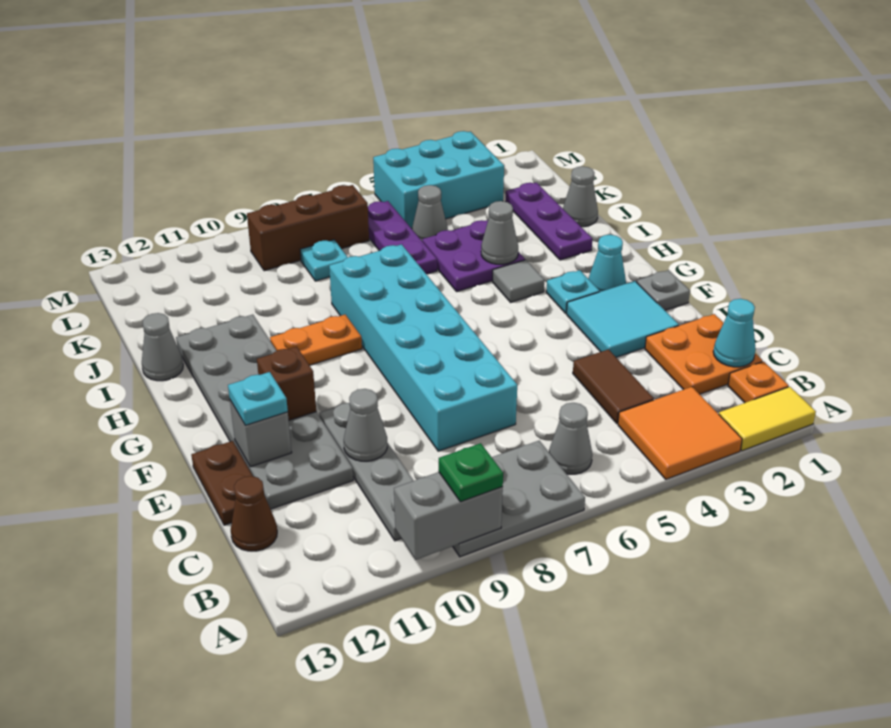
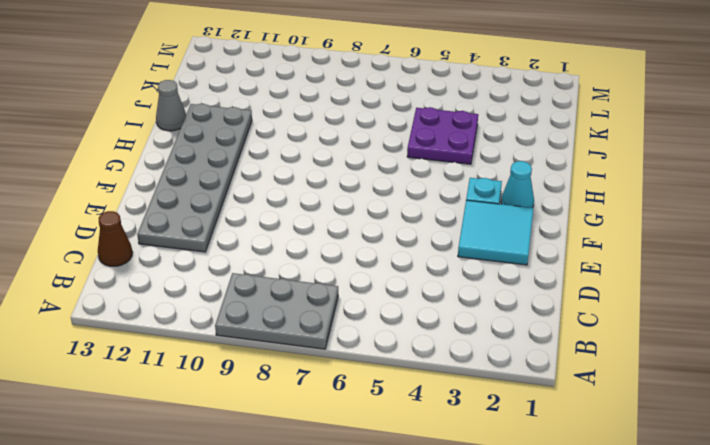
none -> yellow 1x2 tile [719,387,816,451]
none -> orange 2x2 tile [618,387,742,479]
none -> orange 1x1 plate [728,361,789,403]
none -> grey 1x1 cone [549,403,592,474]

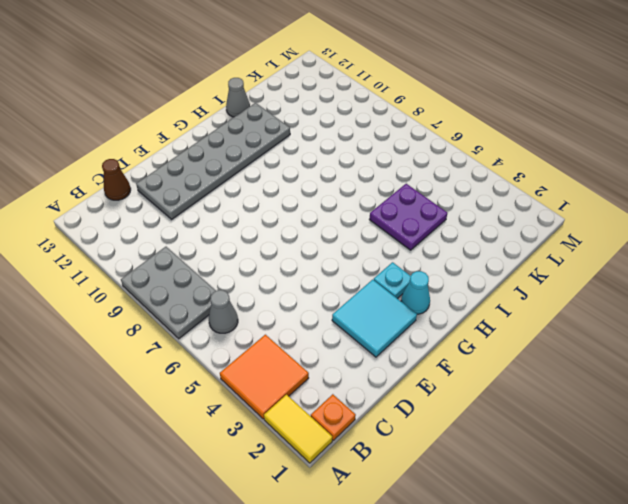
none -> grey 1x4 plate [319,403,414,541]
none -> orange 2x2 plate [645,314,762,394]
none -> brown 1x2 tile [573,349,654,424]
none -> cyan 2x6 brick [329,244,517,451]

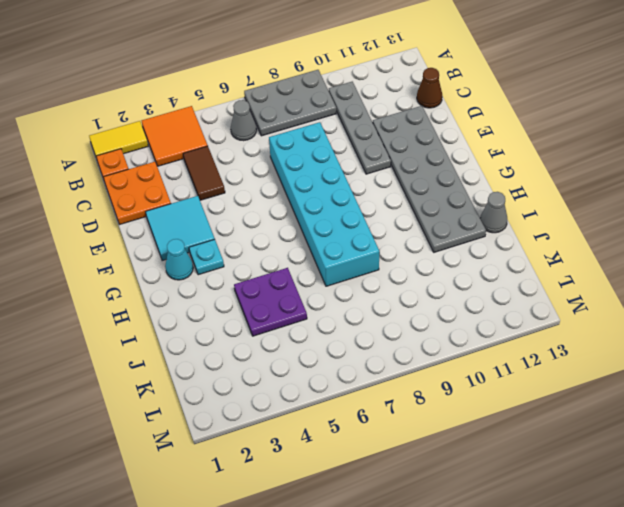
none -> brown 1x2 plate [191,441,253,525]
none -> grey 1x1 plate [637,270,690,310]
none -> grey 1x1 tile [493,260,544,302]
none -> orange 1x2 plate [270,315,362,365]

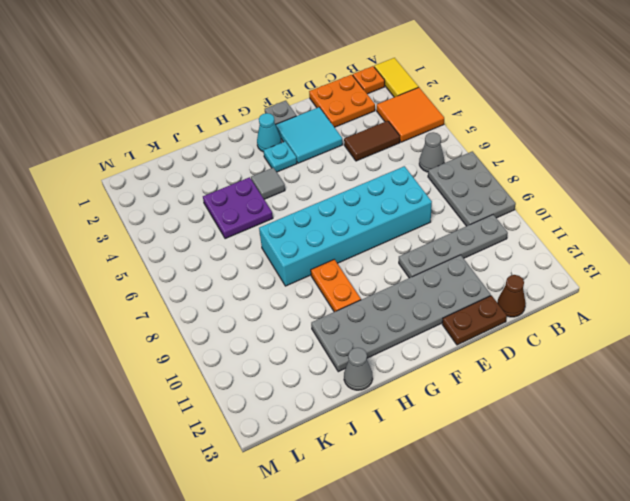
none -> purple 1x3 plate [506,183,592,260]
none -> grey 1x1 cone [563,166,598,227]
none -> purple 1x3 plate [368,201,437,274]
none -> grey 1x1 cone [412,185,448,240]

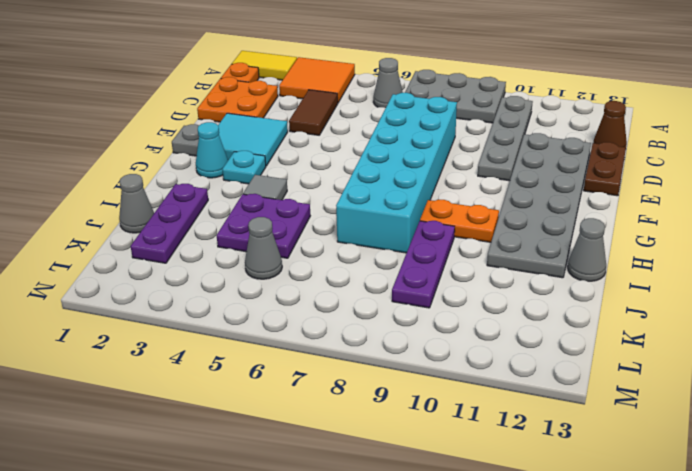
purple 1x3 plate [392,221,455,308] -> purple 1x3 plate moved to [368,201,437,274]
none -> cyan 1x1 plate [300,240,348,281]
none -> cyan 2x3 brick [373,131,504,229]
none -> brown 1x3 brick [247,185,369,271]
none -> grey 1x2 brick [394,472,503,560]

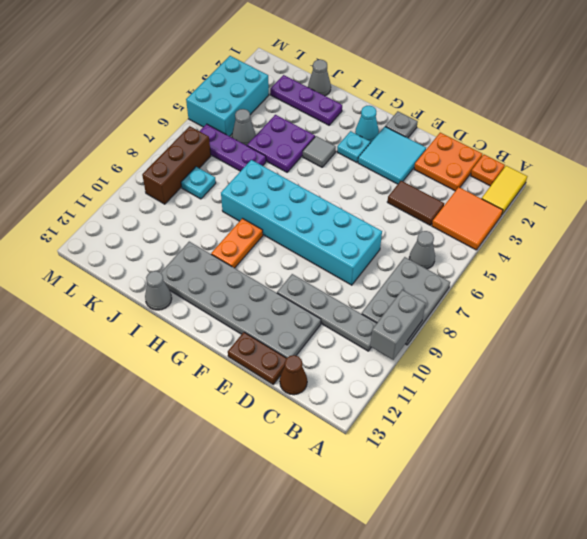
none -> cyan 1x1 cone [713,299,756,367]
none -> grey 1x1 cone [344,389,387,461]
none -> grey 1x1 brick [230,400,292,467]
none -> brown 1x1 brick [257,347,316,420]

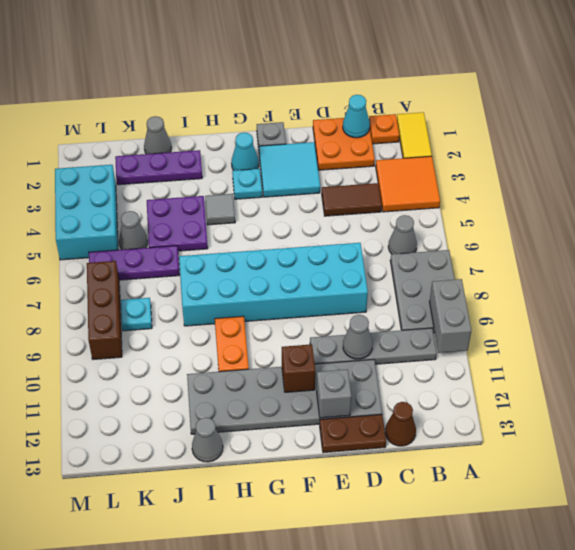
none -> grey 1x1 cone [481,201,518,264]
none -> green 1x1 plate [439,443,503,502]
none -> cyan 1x1 plate [228,372,288,425]

